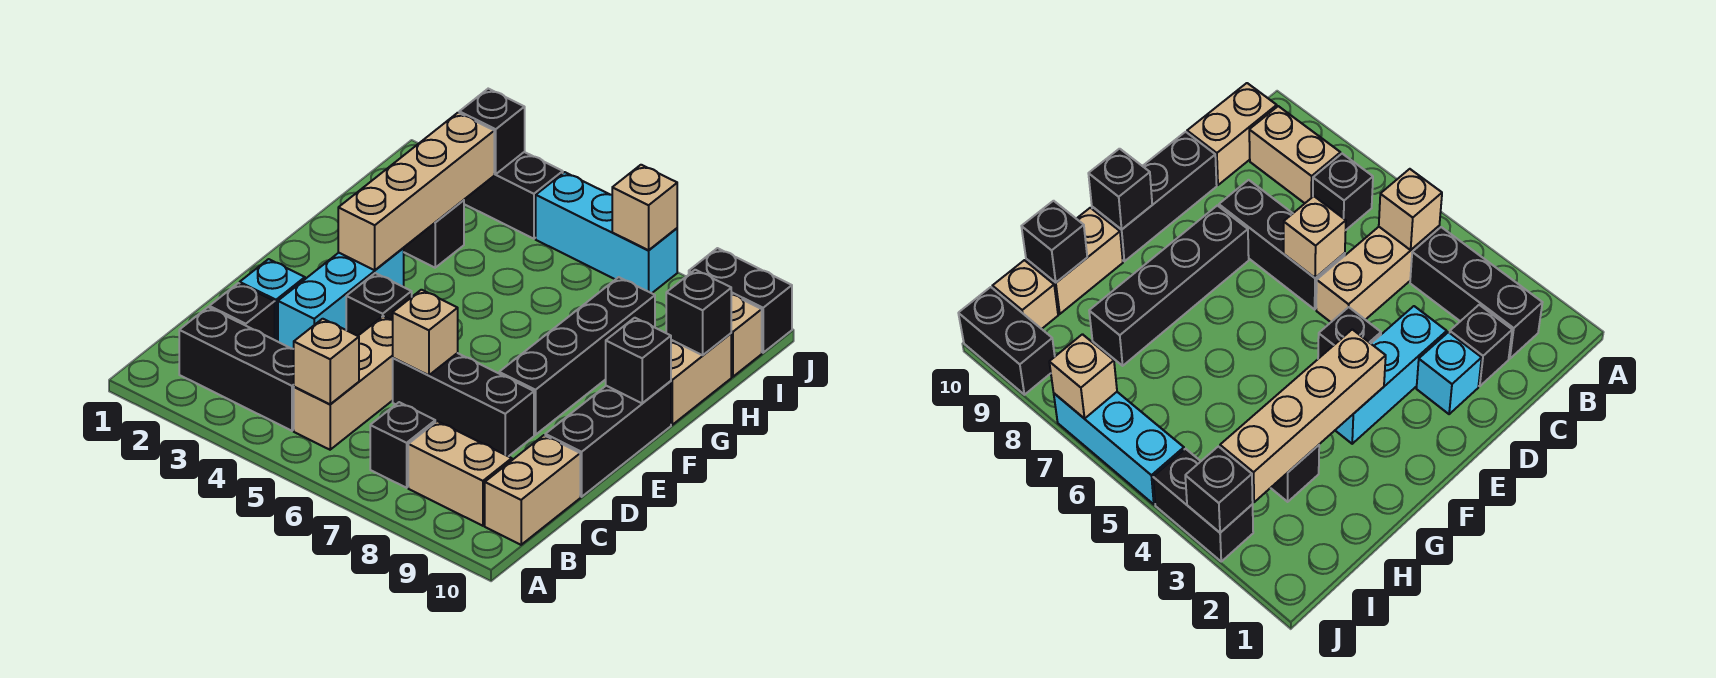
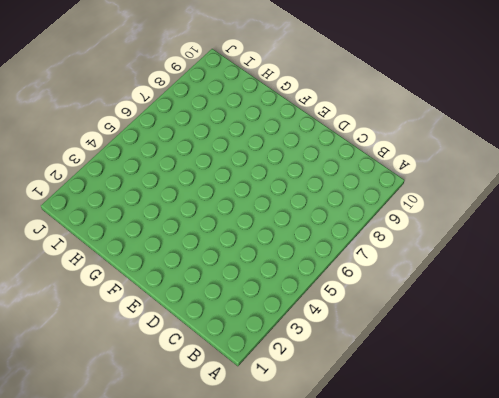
none -> black 1x3 brick [179,307,294,431]
none -> tan 1x3 brick [294,316,393,450]
none -> black 1x1 brick [370,402,435,488]

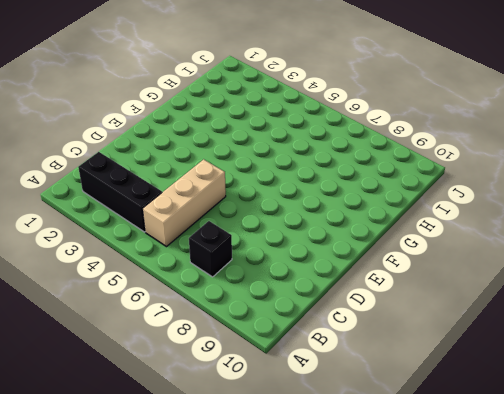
none -> tan 1x2 brick [408,421,512,526]
none -> tan 1x2 brick [485,435,580,545]
none -> black 1x1 brick [209,283,275,340]

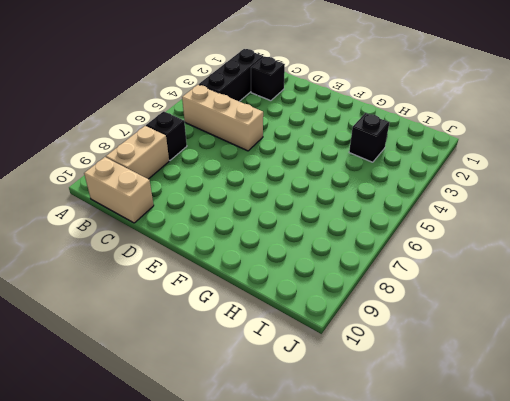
none -> cyan 1x1 brick [240,259,305,342]
none -> cyan 1x3 brick [278,248,404,349]
none -> black 1x3 brick [393,353,534,456]

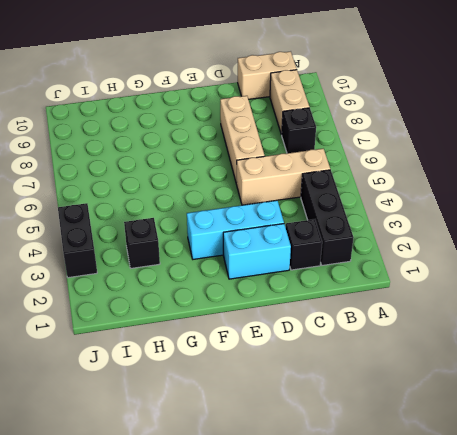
cyan 1x2 brick [223,224,291,279] -> cyan 1x1 brick [240,259,305,342]
tan 1x3 brick [220,96,265,182] -> black 1x3 brick [393,353,534,456]
none -> black 1x3 brick [545,381,671,497]
none -> black 1x1 brick [346,273,412,336]
none -> black 1x4 brick [499,277,655,435]

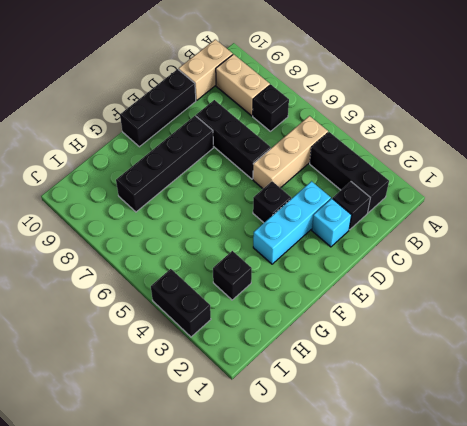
none -> tan 1x2 brick [671,333,731,425]
none -> tan 1x1 brick [731,294,762,377]
none -> cyan 1x3 brick [536,172,677,293]

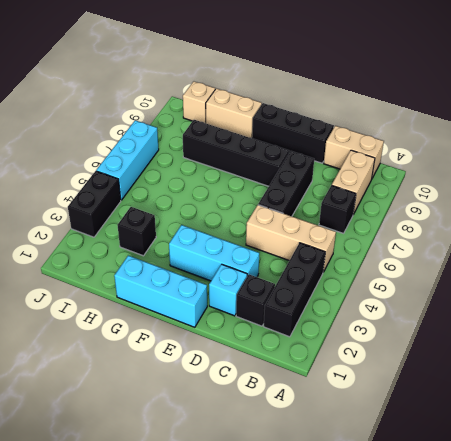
cyan 1x3 brick [114,255,207,327] -> none
none -> black 1x1 brick [346,273,412,336]
none -> black 1x2 brick [689,248,792,353]
none -> tan 1x1 brick [294,319,359,404]

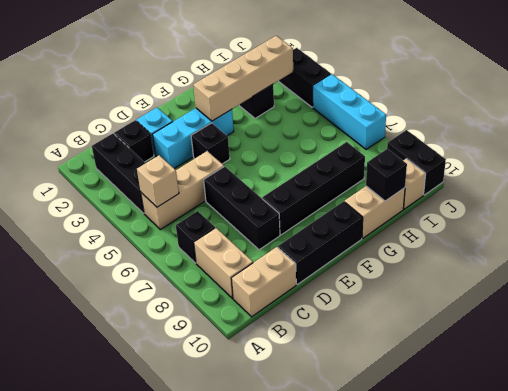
none -> tan 1x1 brick [393,290,458,375]
none -> black 1x1 brick [606,318,671,403]
none -> black 1x1 brick [459,89,525,174]

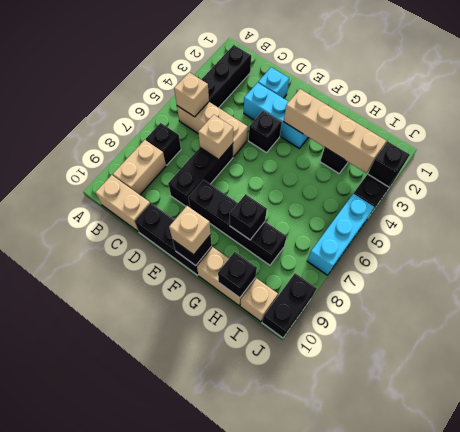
tan 1x1 brick [169,206,211,255] -> tan 1x1 brick moved to [612,165,677,250]
black 1x1 brick [230,194,267,240] -> black 1x1 brick moved to [209,283,275,340]

